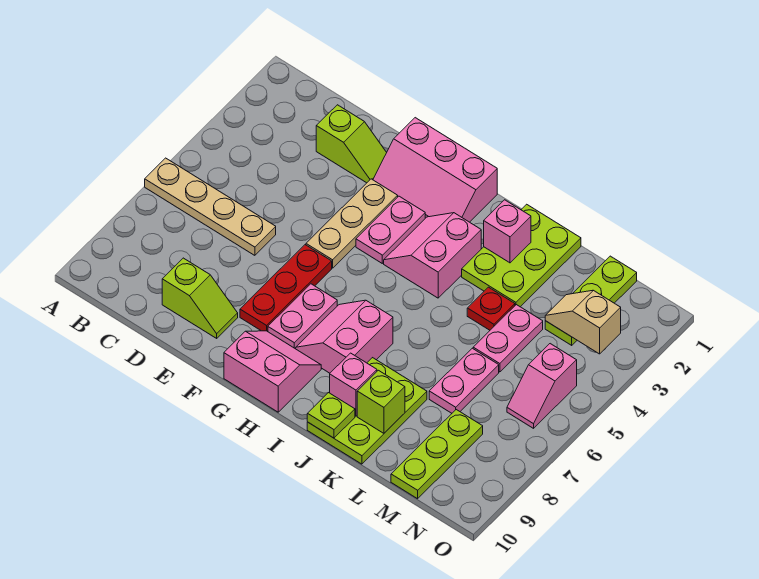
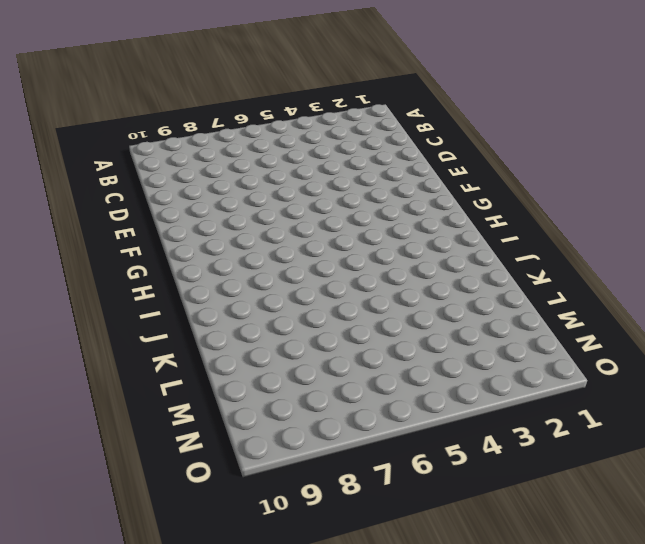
none -> tan 1x4 plate [145,158,276,255]
none -> lime 1x2 slope [316,105,387,183]
none -> lime 1x2 slope [162,258,238,338]

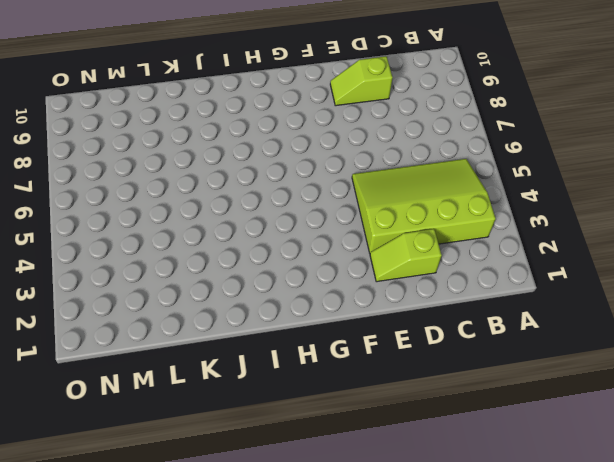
lime 3x4 slope [352,159,496,253] -> none
none -> tan 1x4 plate [145,158,276,255]
none -> pink 2x3 slope [373,118,497,222]
none -> tan 1x3 plate [306,179,398,268]

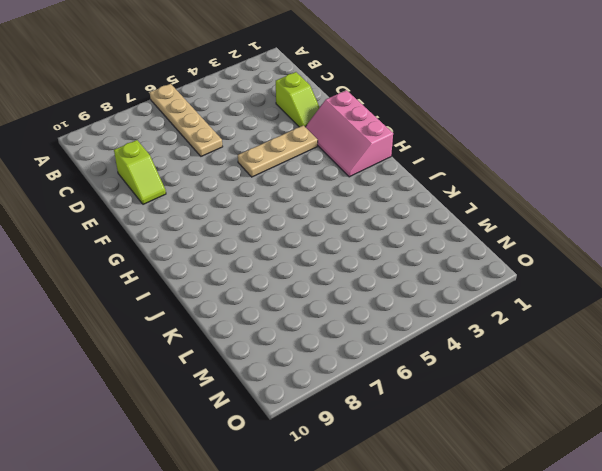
none -> red 1x3 plate [240,245,332,332]
none -> pink 1x2 plate [356,196,425,263]
none -> pink 1x2 plate [268,284,337,349]

